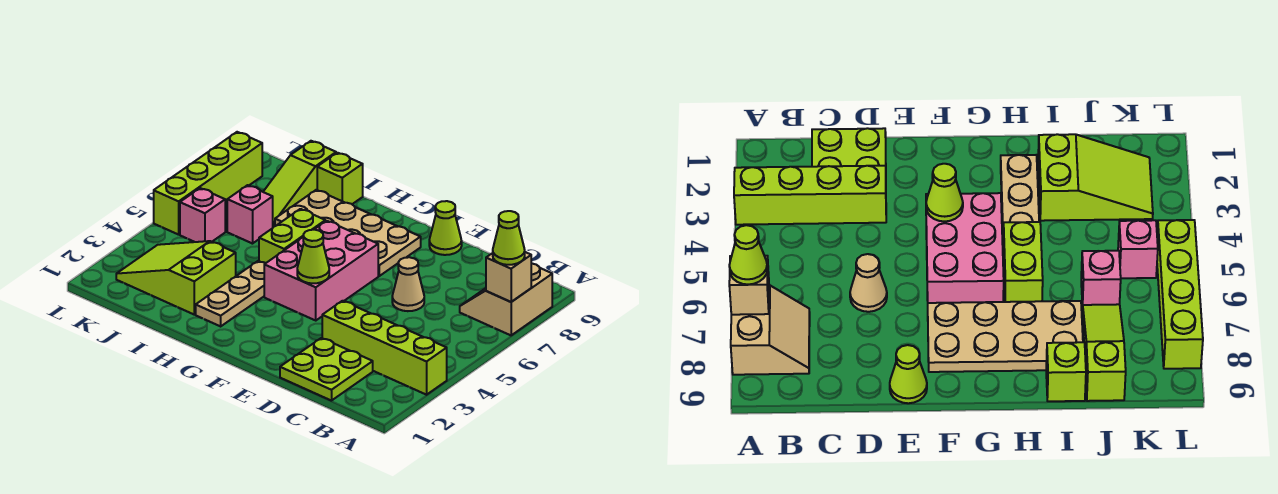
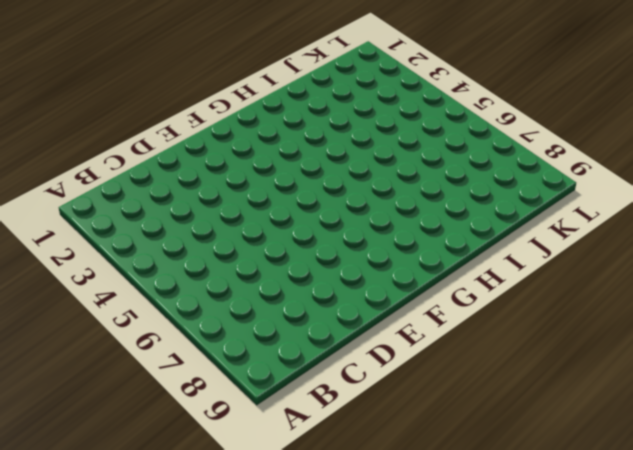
none -> lime 1x4 brick [322,301,447,395]
none -> tan 2x2 slope [460,263,552,335]
none -> lime 2x2 plate [280,338,373,401]

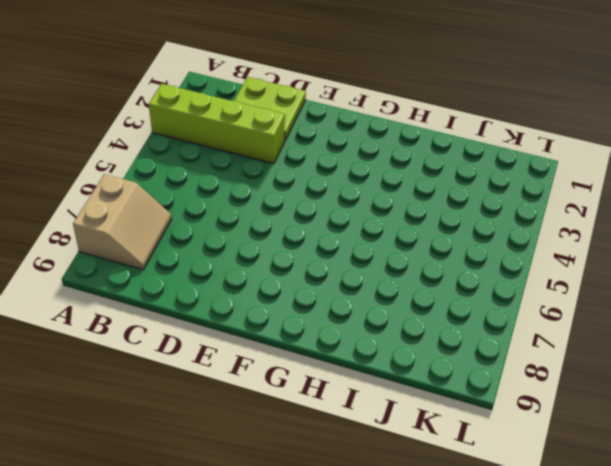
none -> tan 1x1 cone [392,257,424,311]
none -> lime 1x1 cone [429,201,462,255]
none -> pink 2x3 brick [264,221,378,320]

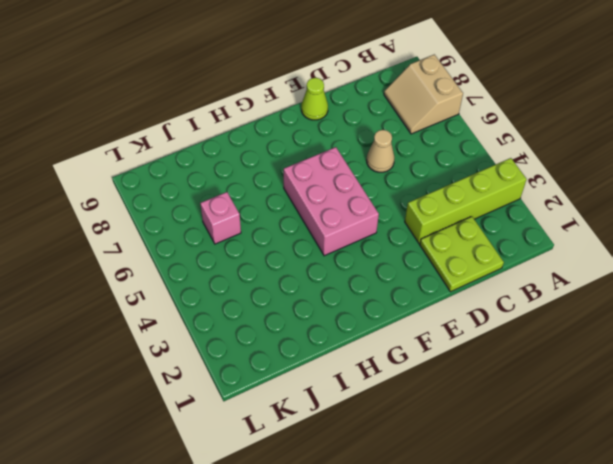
none -> tan 2x4 plate [275,190,421,276]
none -> tan 1x3 plate [196,261,266,326]
none -> lime 1x2 brick [259,209,325,263]

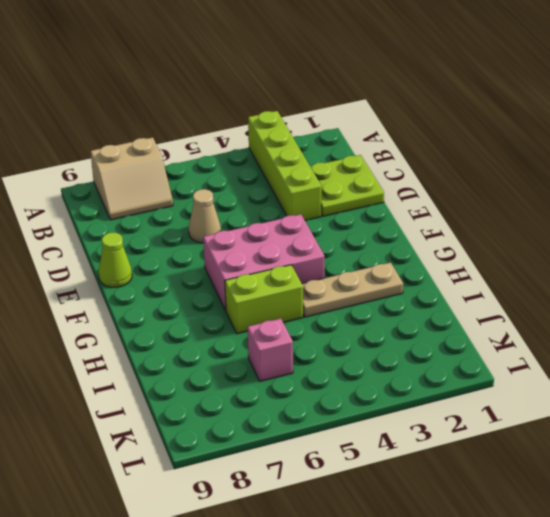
none -> tan 2x4 plate [275,190,421,276]
none -> lime 2x3 slope [116,241,236,314]
none -> lime 1x1 brick [317,153,363,204]

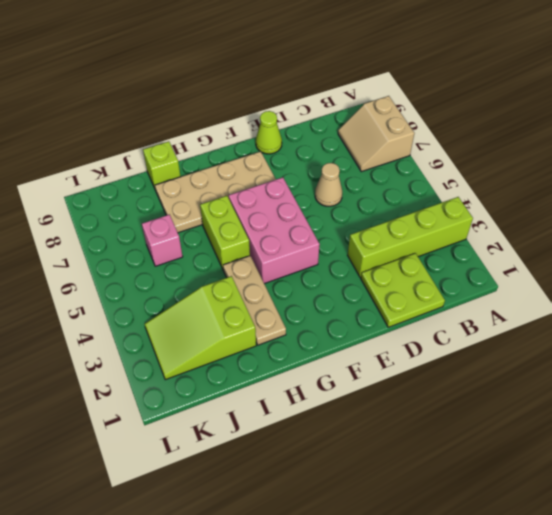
none -> lime 1x3 slope [263,141,336,227]
none -> pink 1x1 brick [180,188,225,242]
none -> lime 1x4 brick [154,132,262,235]

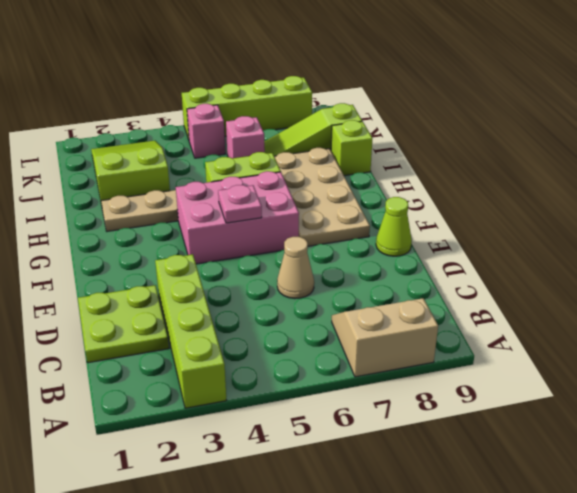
pink 1x1 plate [218,185,262,223] -> none
none -> tan 1x1 brick [486,252,531,302]
none -> lime 1x1 cone [297,230,329,283]
none -> lime 1x1 cone [493,211,525,265]

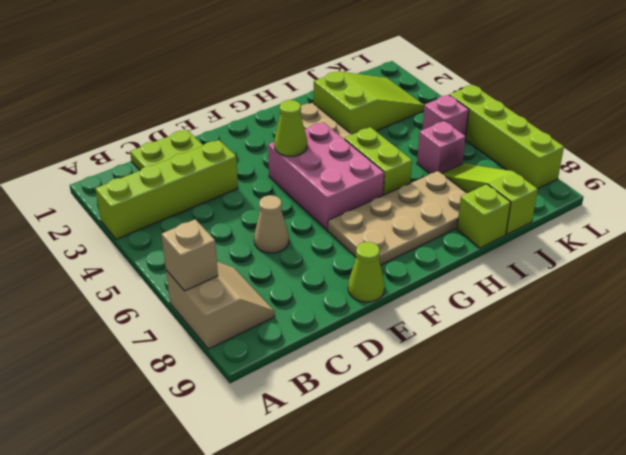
none -> lime 1x1 cone [493,211,525,265]

